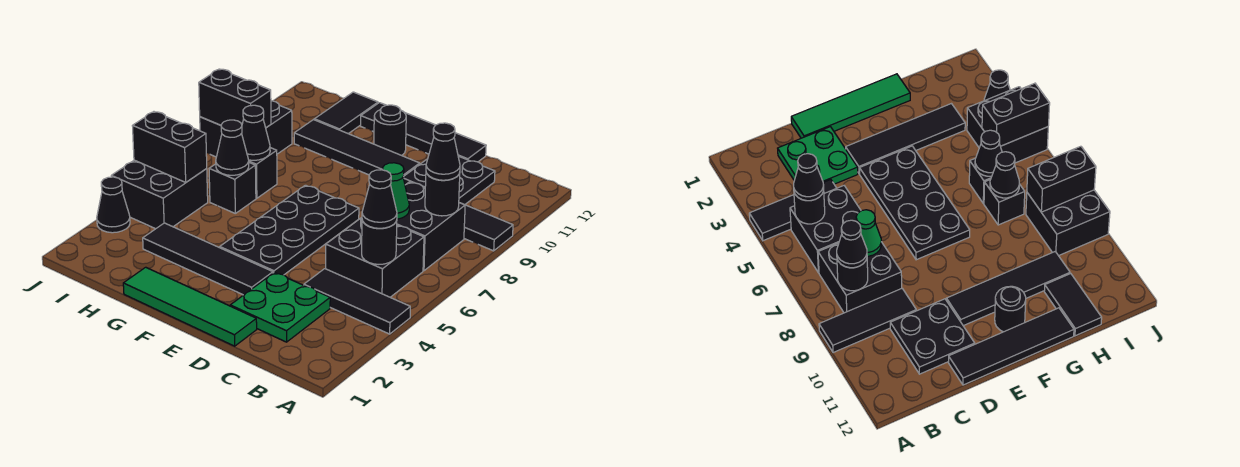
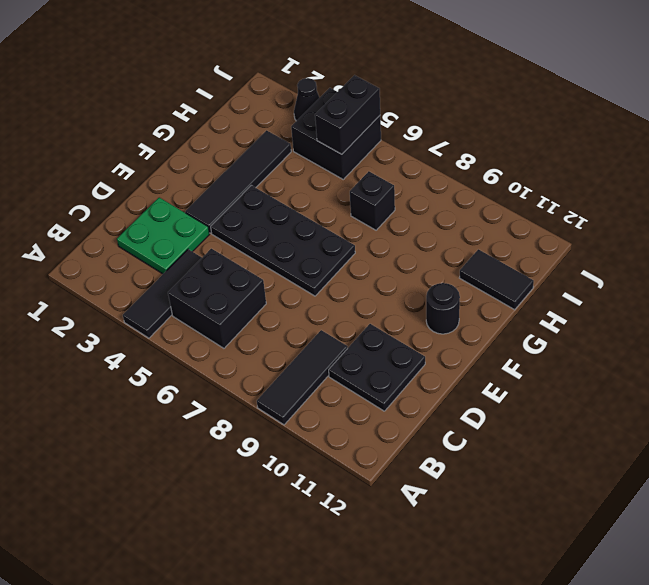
none -> black 2x2 brick [397,182,465,271]
none -> green 1x4 tile [123,267,257,346]
none -> black 1x4 tile [361,103,486,162]

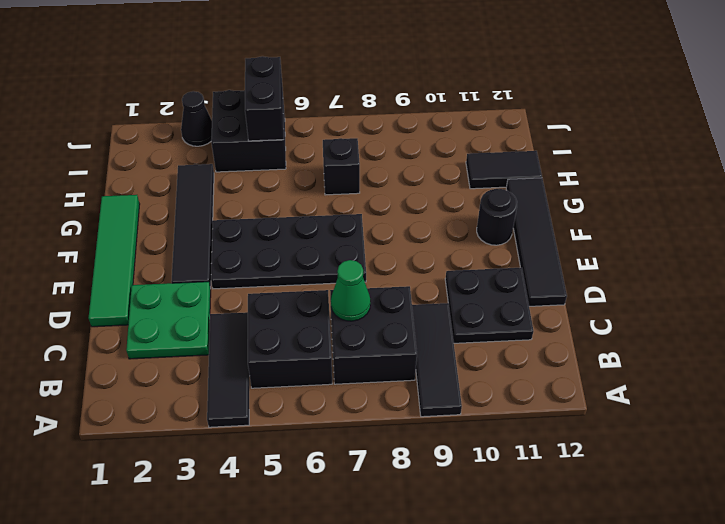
none -> black 1x4 tile [294,120,420,176]
none -> black 1x1 brick [209,163,256,213]
none -> black 2x2 brick [200,101,292,157]

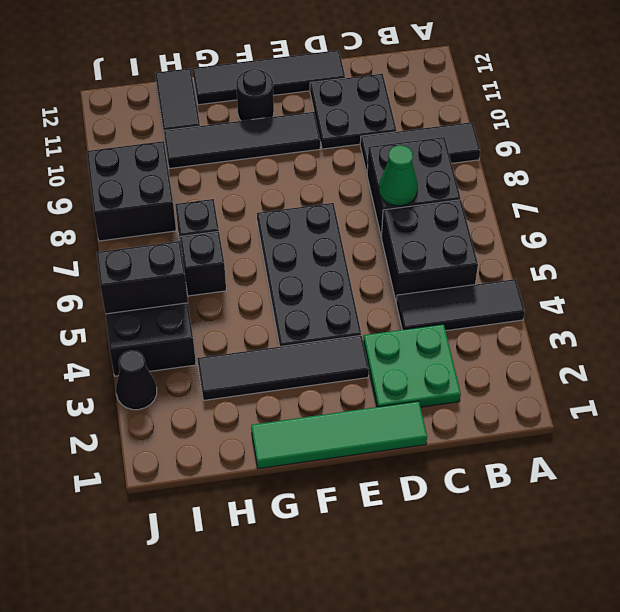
none -> black 1x1 round brick [362,220,397,264]
none -> black 1x1 round brick [425,173,460,216]
none -> black 1x1 cone [216,120,249,175]

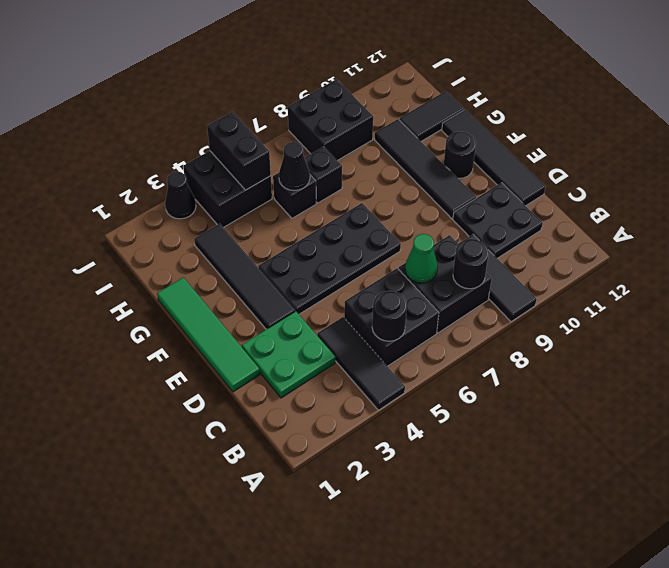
none -> black 1x1 cone [242,105,270,160]
none -> black 1x2 brick [199,69,271,128]
none -> black 1x1 cone [362,170,397,228]

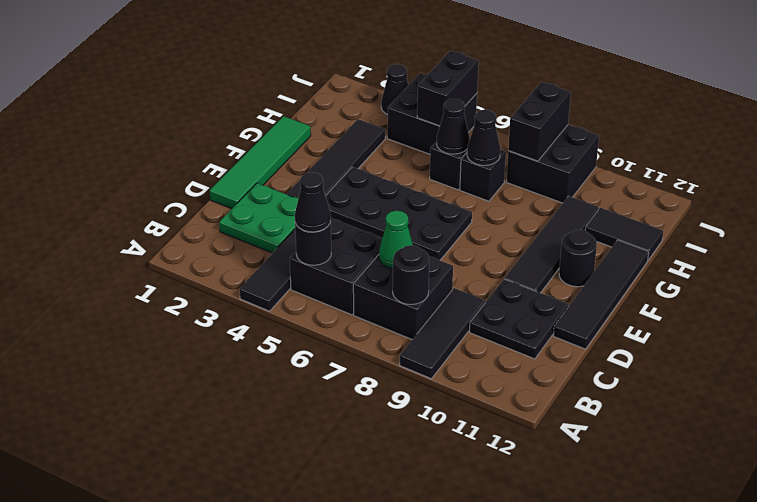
none -> black 1x1 cone [426,123,460,180]

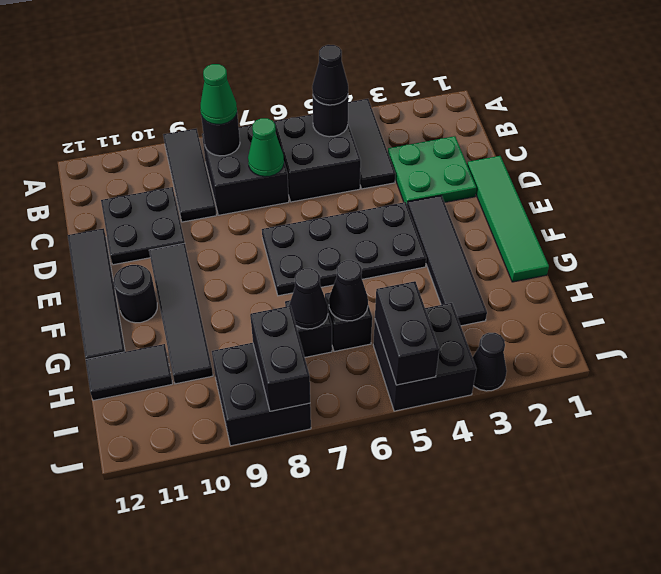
green 1x1 cone [200,64,237,124] -> black 1x1 cone [426,123,460,180]

